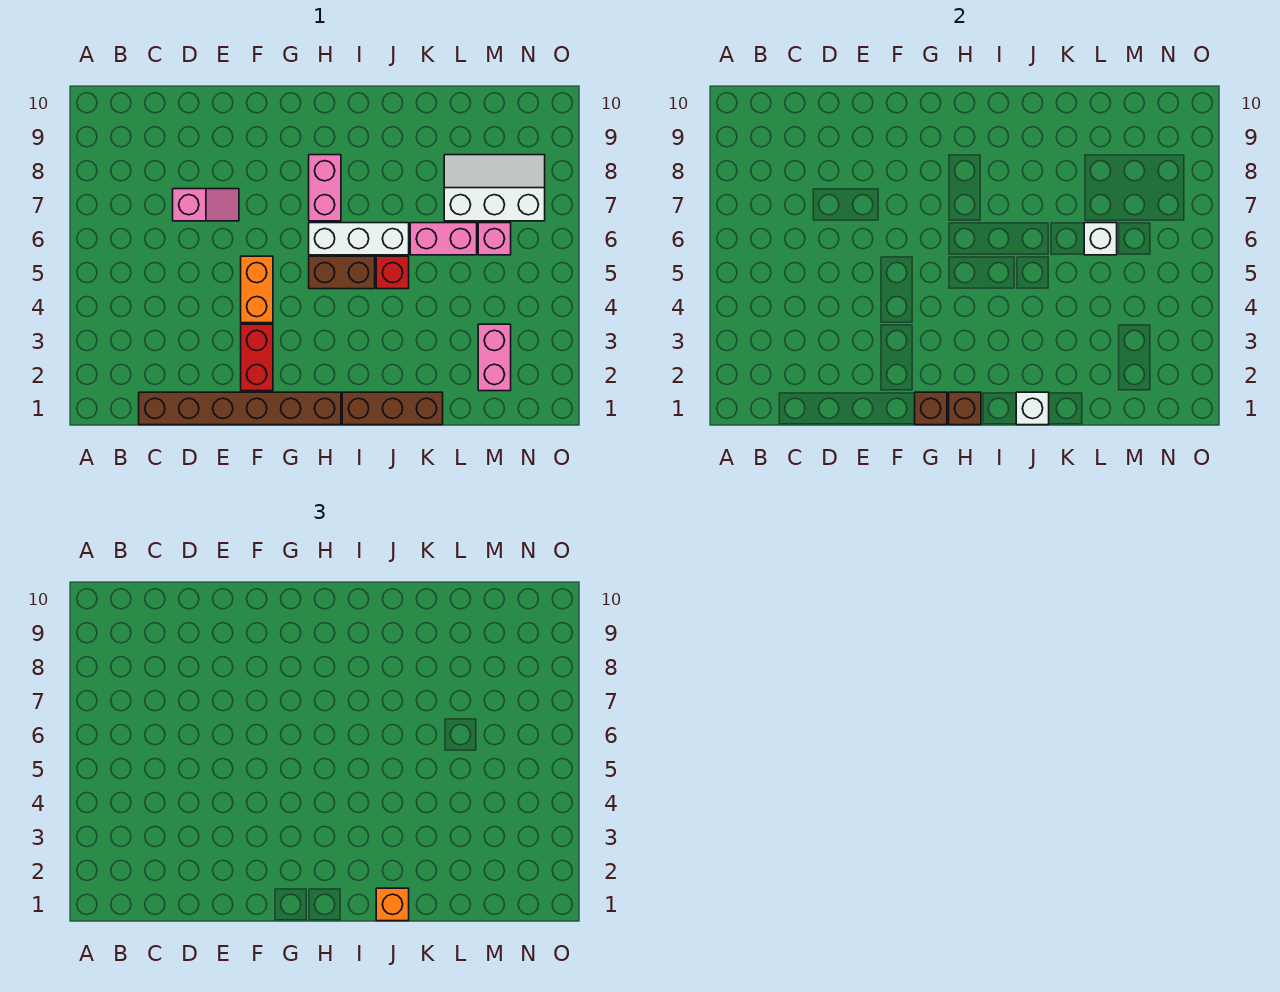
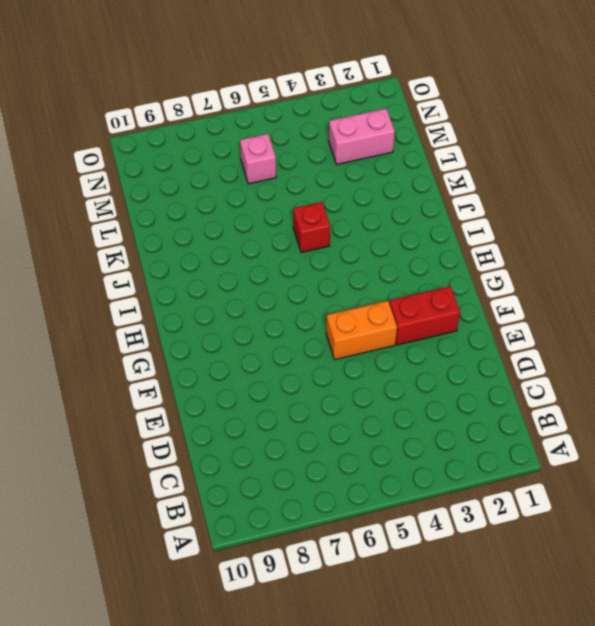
none -> brown 1x6 brick [139,392,341,425]
none -> pink 1x2 slope [173,189,239,221]
none -> brown 1x2 brick [309,256,375,289]

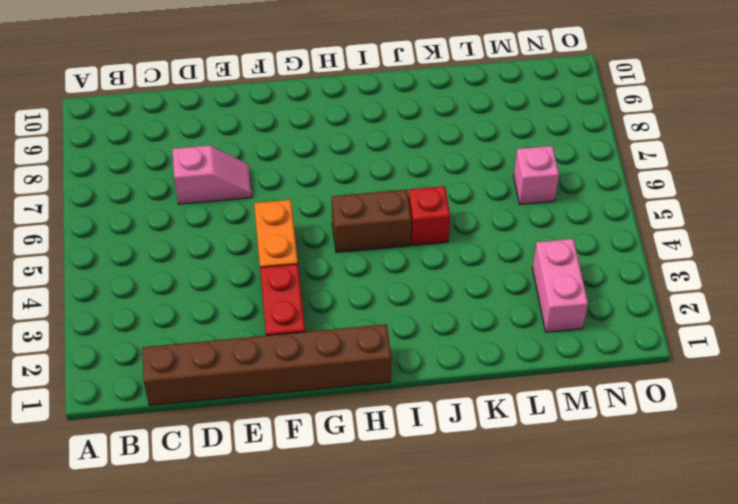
none -> white 1x3 brick [309,223,409,255]
none -> pink 1x2 brick [309,155,341,221]
none -> brown 1x3 brick [342,392,443,425]

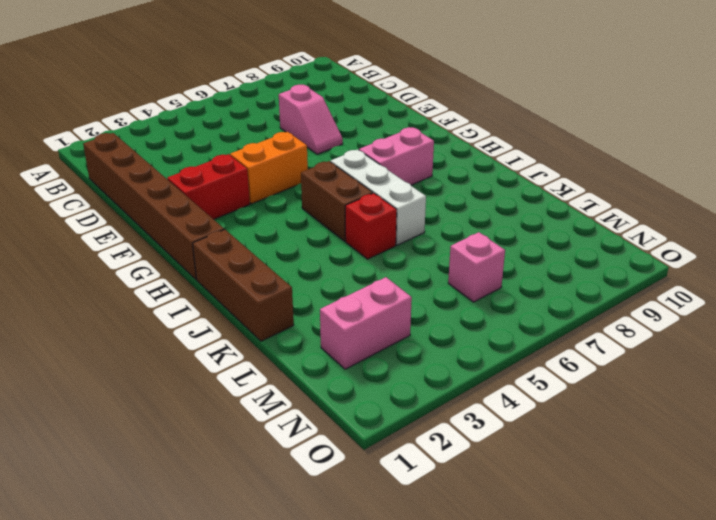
none -> pink 1x2 brick [410,223,477,255]
none -> white 2x3 slope [444,155,545,221]
none -> brown 1x1 brick [915,392,947,425]

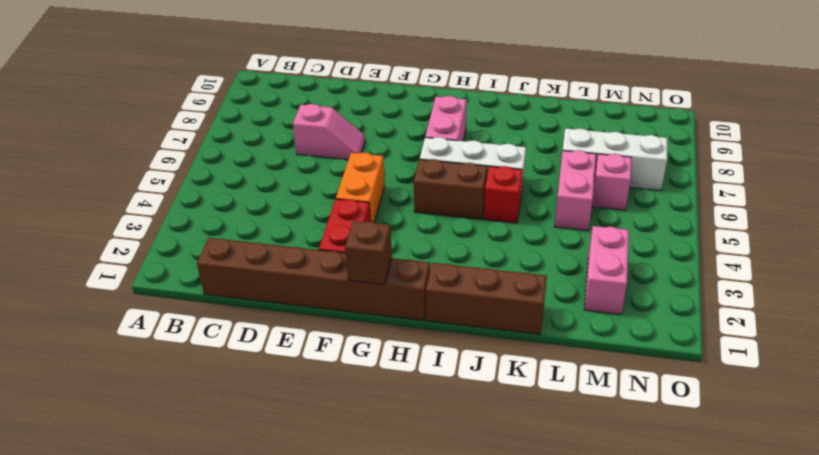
pink 1x2 brick [554,150,596,231] -> pink 1x2 brick turned to [410,223,477,255]
none -> brown 1x1 brick [949,392,981,425]
none -> white 1x1 brick [1016,392,1049,425]
none -> white 1x1 brick [1084,223,1117,255]

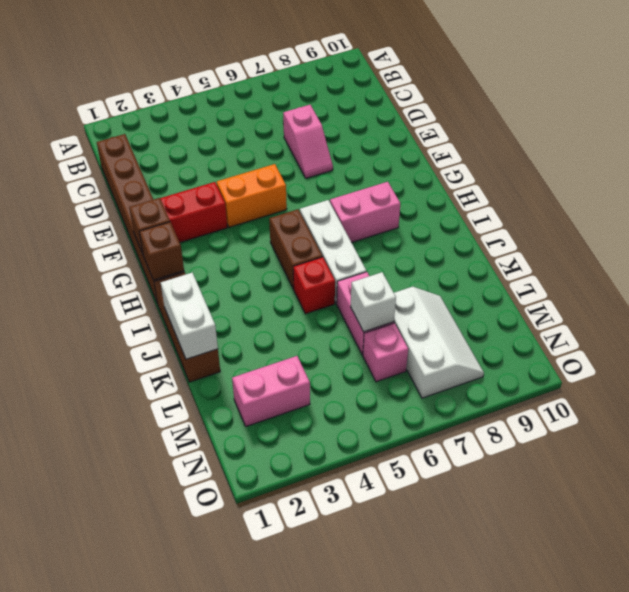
white 1x2 brick [161,273,218,359] -> white 1x1 brick [1016,392,1049,425]
none -> orange 1x1 brick [376,888,409,921]

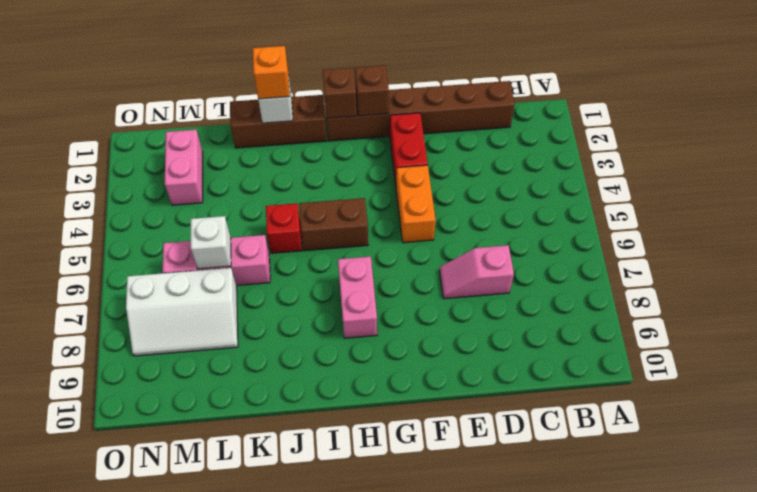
none -> white 1x3 brick [309,223,409,255]

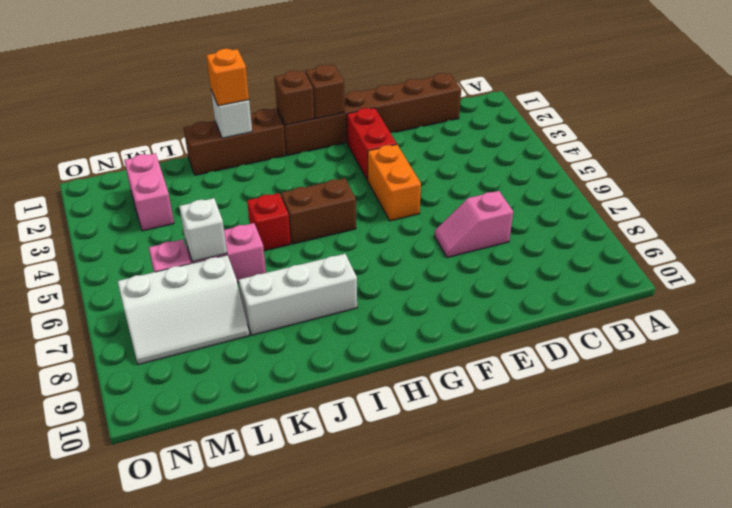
white 1x3 brick [239,254,357,335] -> white 1x3 brick moved to [309,223,409,255]
none -> pink 1x2 brick [309,155,341,221]

